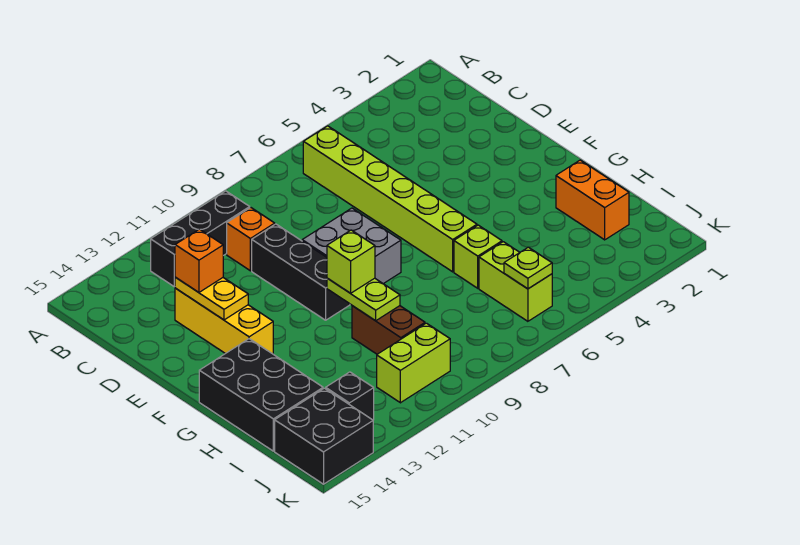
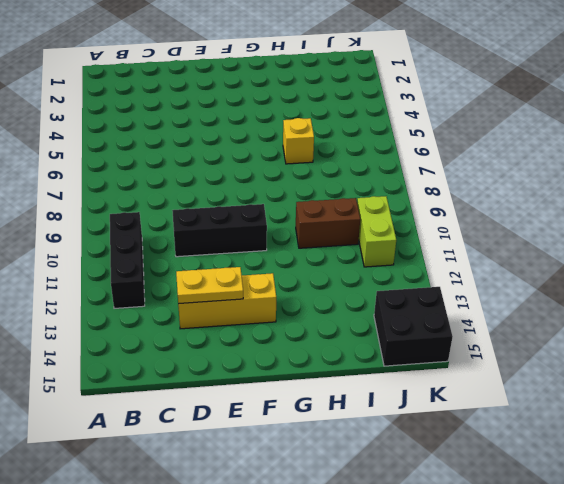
yellow 1x1 brick [283,118,314,164] -> lime 1x1 brick [454,225,502,288]
none -> lime 1x6 brick [303,126,477,272]
none -> orange 1x1 brick [227,208,275,271]
none -> grey 2x2 brick [302,208,401,284]

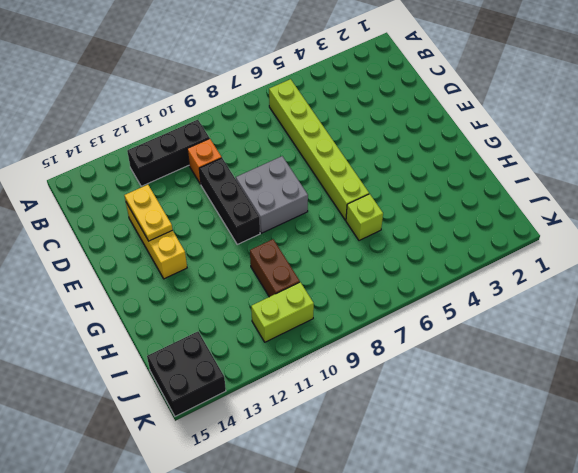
none -> black 2x3 brick [199,339,323,451]
none -> orange 1x2 brick [556,160,629,240]
none -> lime 1x2 brick [479,242,552,321]

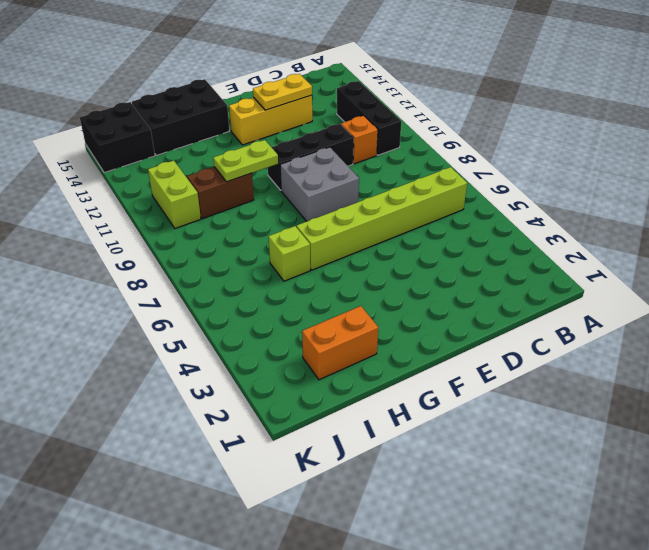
none -> lime 1x2 brick [479,242,552,321]
none -> black 1x1 brick [326,372,374,420]
none -> lime 1x1 plate [504,247,552,289]

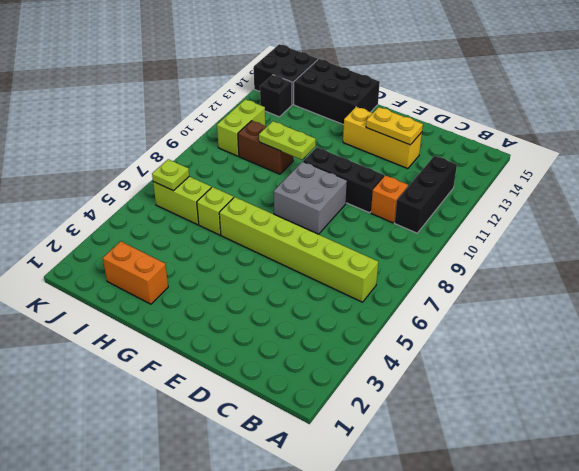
none -> orange 1x1 brick [175,229,223,292]
none -> lime 1x1 brick [327,230,375,293]

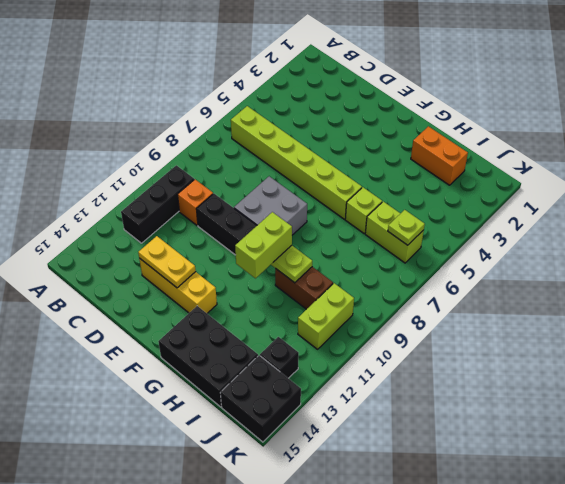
lime 1x2 brick [235,212,292,278] -> lime 1x1 brick [327,230,375,293]
none -> orange 1x1 brick [175,229,223,292]

